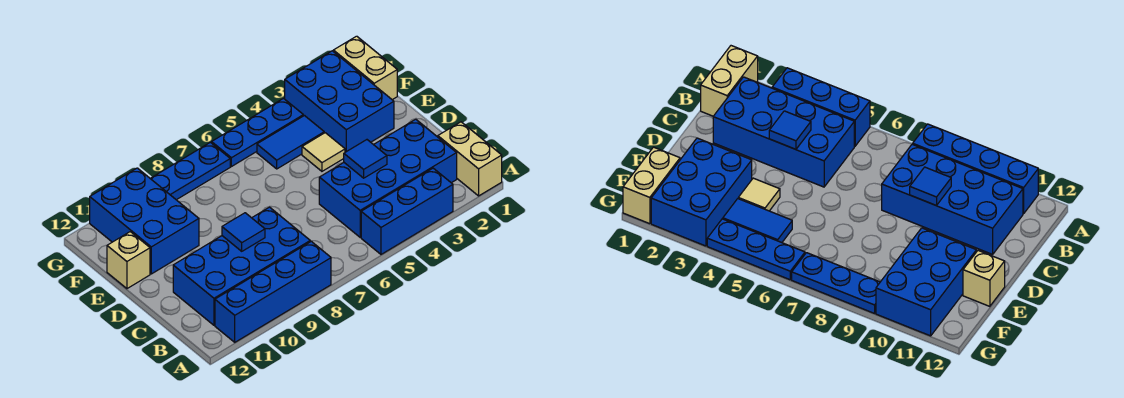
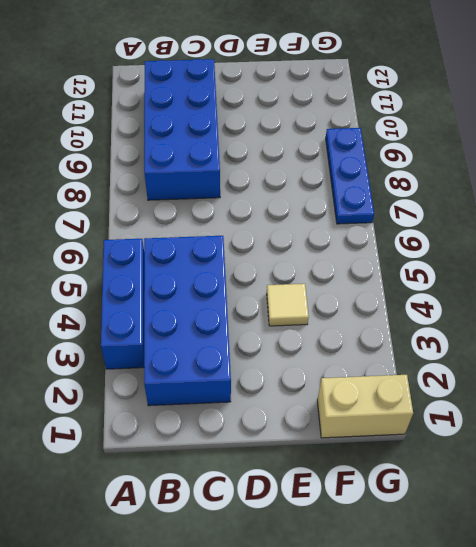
none -> tan 1x2 brick [438,122,502,196]
none -> blue 1x4 brick [215,241,331,342]
none -> blue 2x3 brick [285,51,394,152]

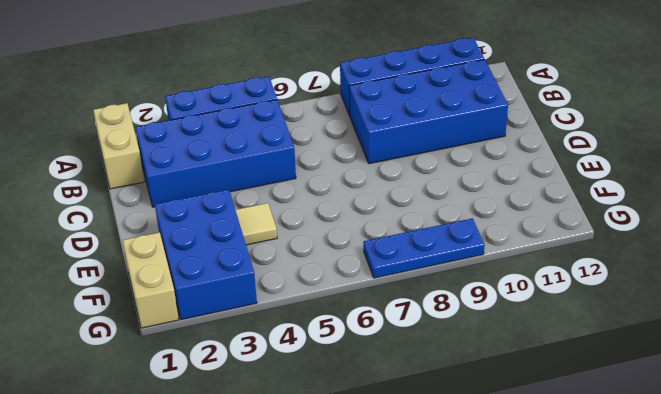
none -> blue 2x3 brick [90,168,199,274]
none -> tan 1x1 brick [107,232,150,289]
none -> blue 1x2 tile [257,116,324,169]

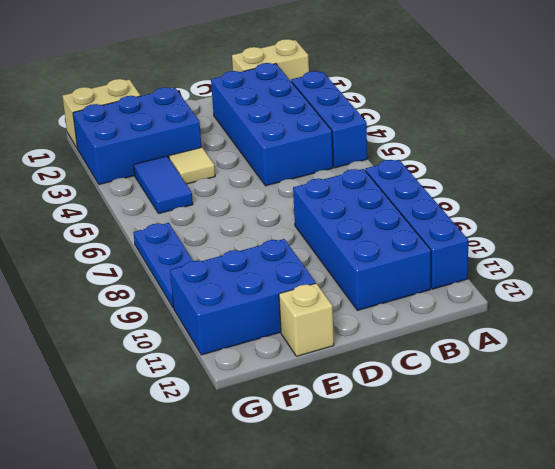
none -> blue 1x3 plate [212,99,303,167]
none -> blue 1x1 tile [344,140,387,178]
none -> blue 1x1 tile [222,213,265,251]

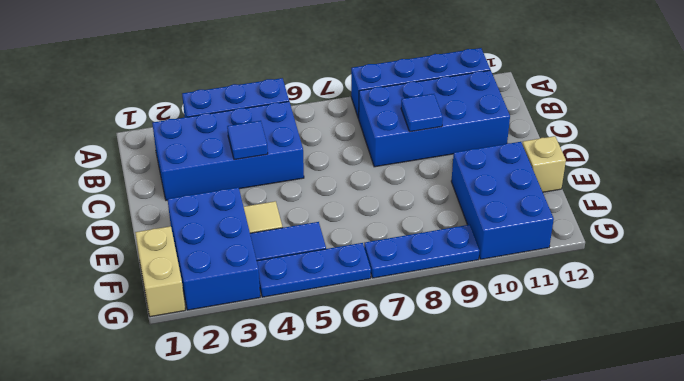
none -> tan 1x2 brick [438,122,502,196]

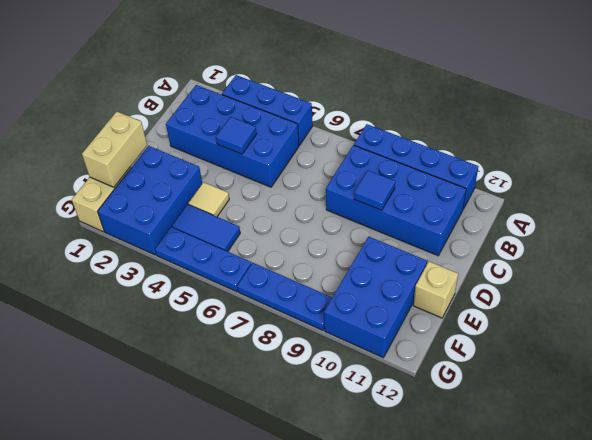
tan 1x2 brick [82,112,147,187] -> tan 1x2 brick moved to [438,122,502,196]

